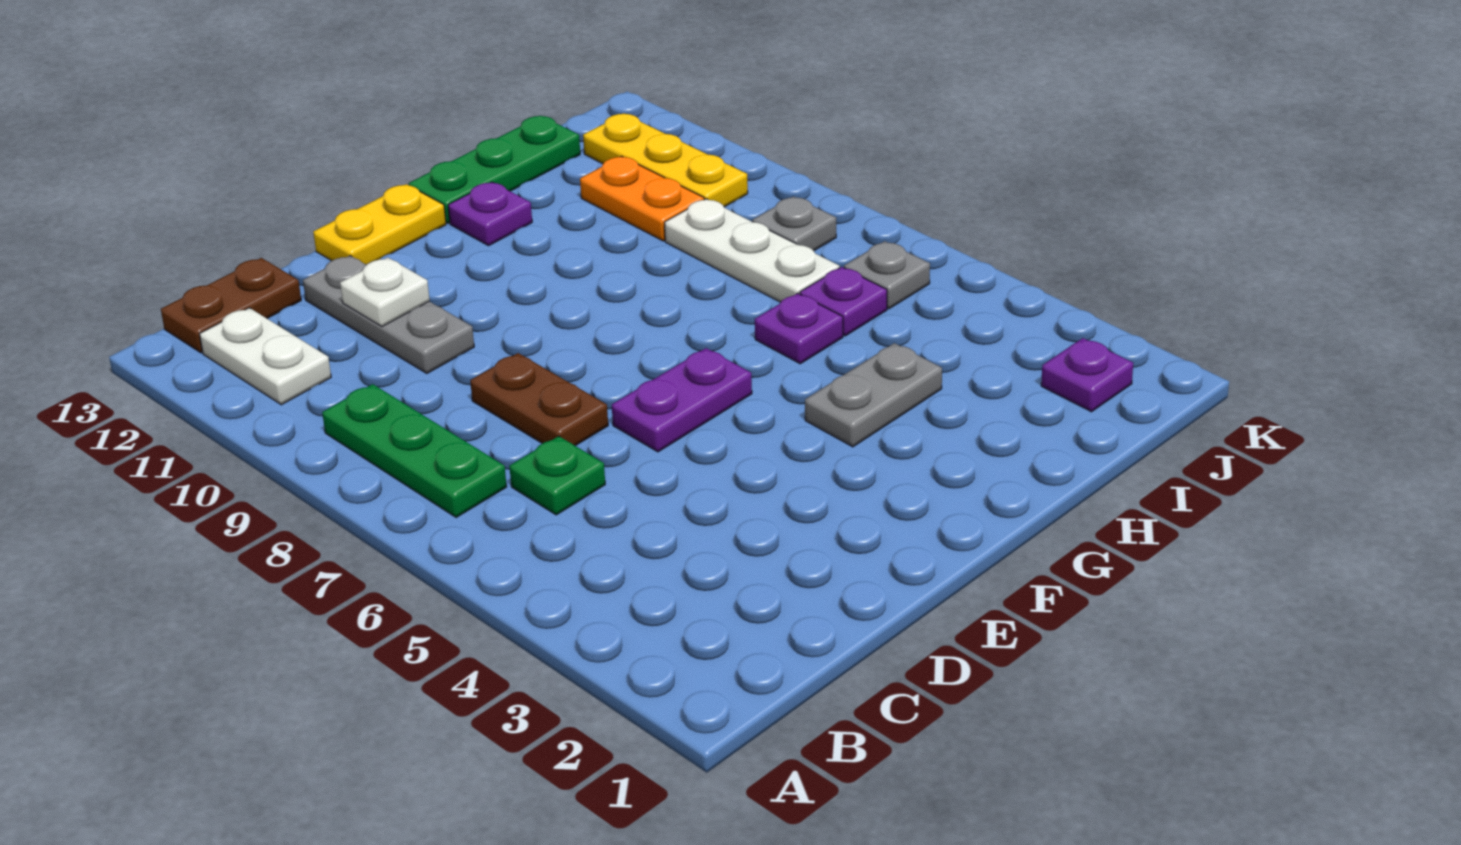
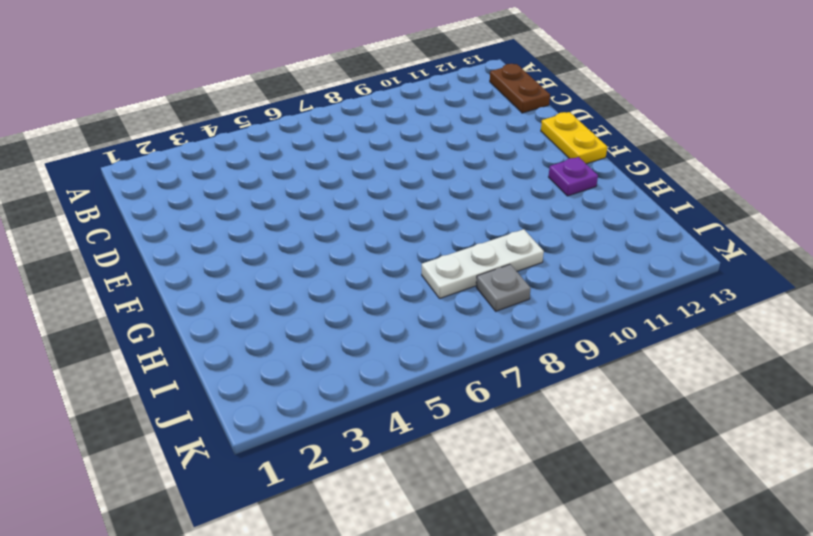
none -> green 1x3 plate [322,384,507,518]
none -> white 1x2 plate [200,308,331,405]
none -> green 1x1 plate [509,436,605,515]

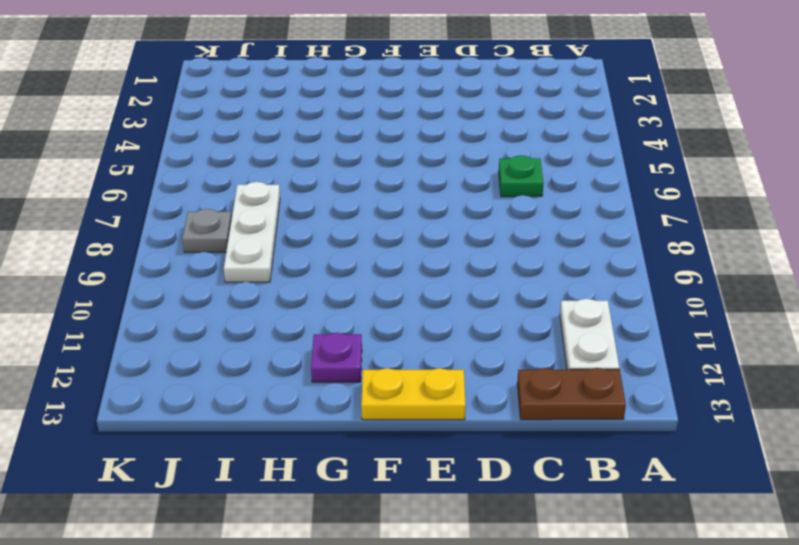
none -> green 1x3 plate [322,384,507,518]
none -> brown 1x2 plate [470,353,608,446]
none -> grey 1x3 plate [303,256,474,373]

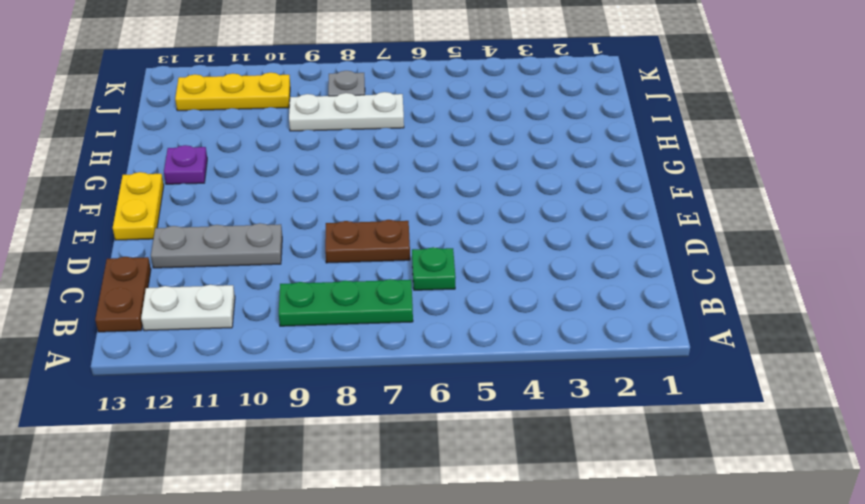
none -> purple 1x2 plate [612,348,752,452]
none -> grey 1x2 plate [805,343,942,447]
none -> green 1x3 plate [409,116,580,223]

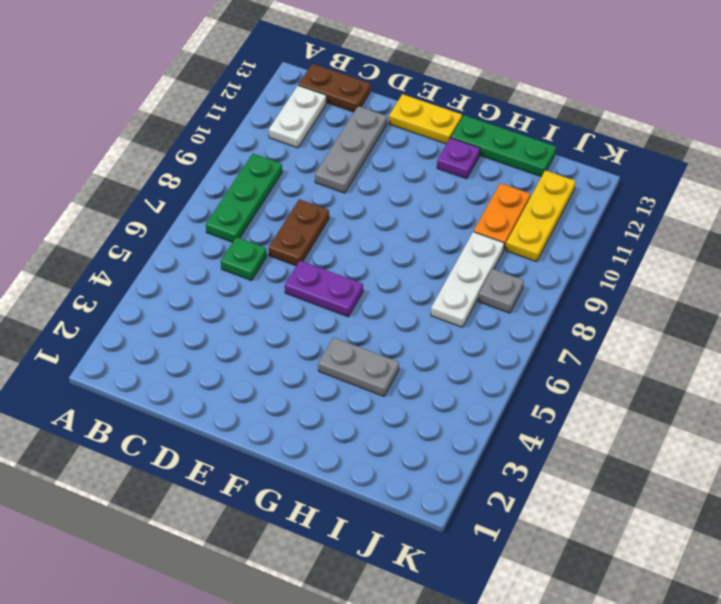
none -> purple 1x1 plate [755,293,843,364]
none -> purple 1x1 plate [800,267,887,336]
none -> purple 1x1 plate [1041,338,1133,412]

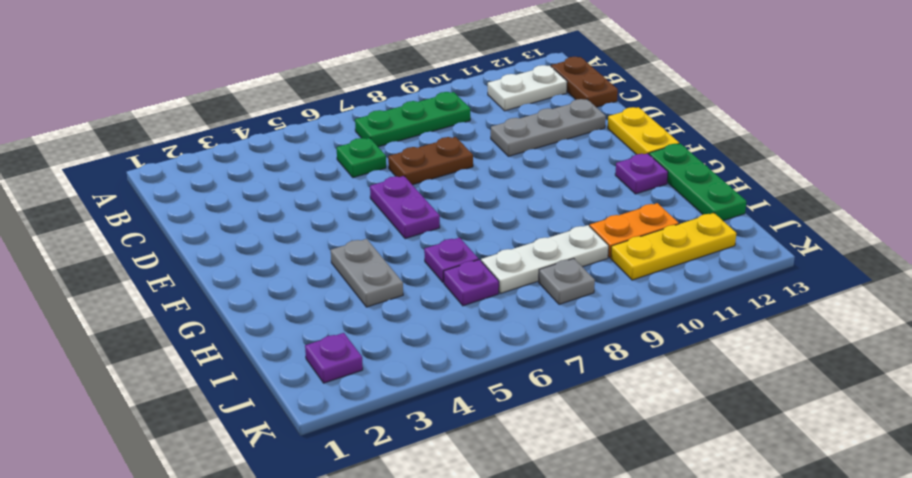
none -> grey 1x1 plate [844,241,930,309]
none -> white 1x1 plate [340,258,430,327]

